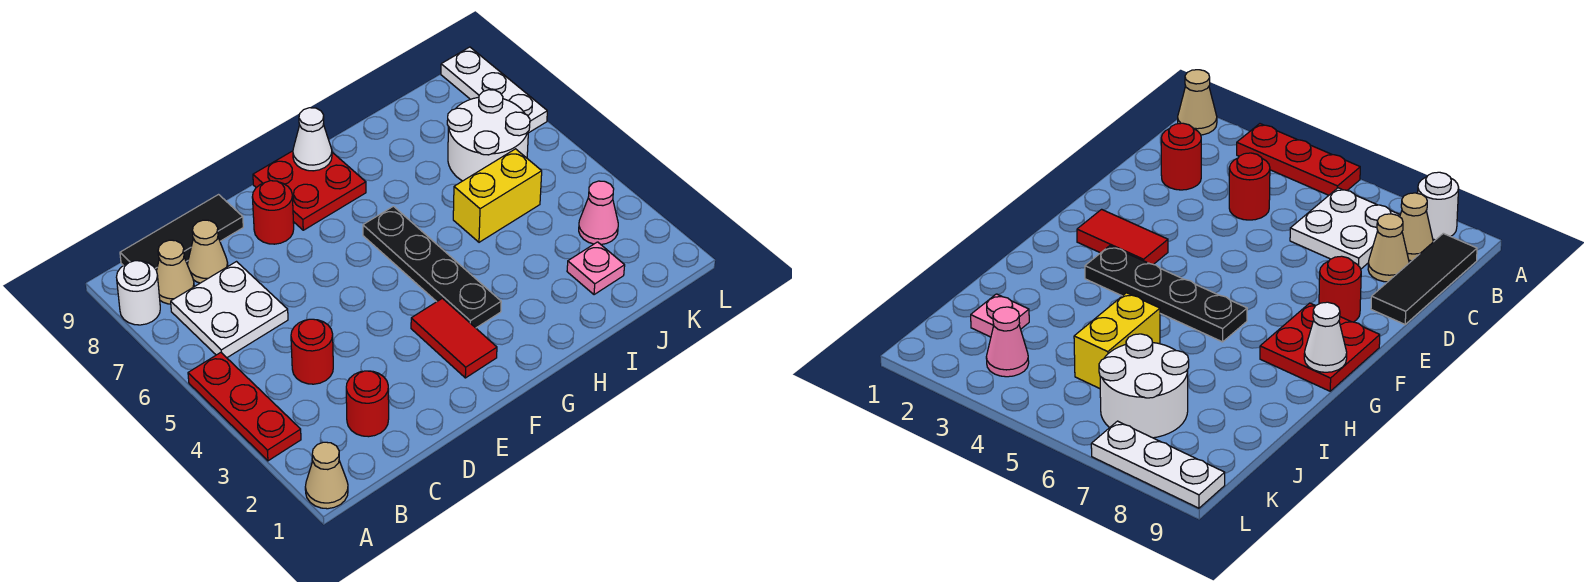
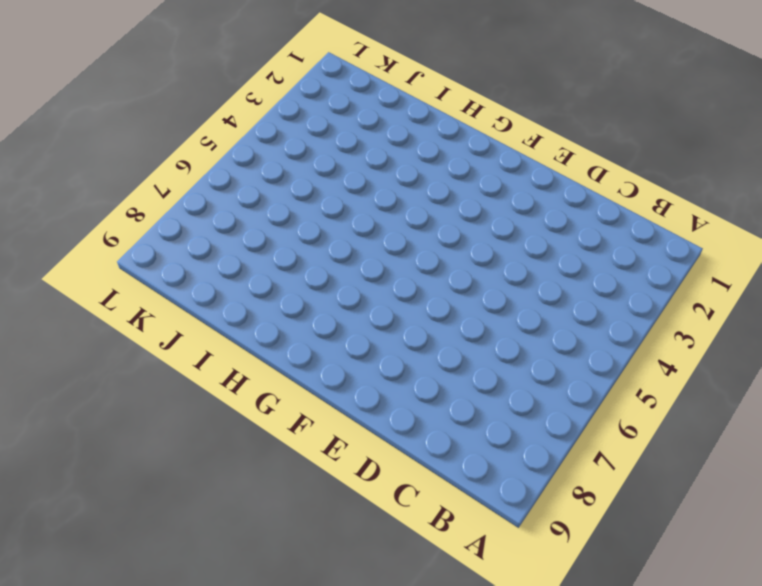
none -> tan 1x1 cone [305,442,348,509]
none -> red 1x3 plate [188,353,301,461]
none -> white 1x1 round brick [116,261,160,325]

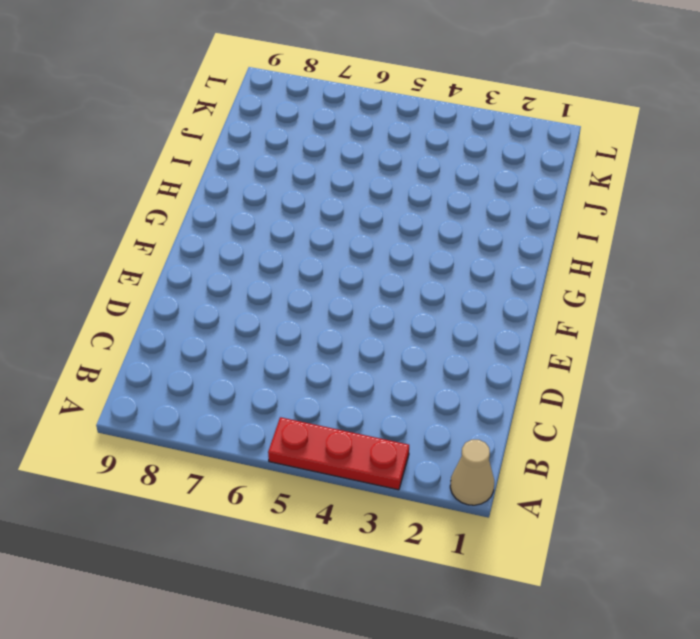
none -> white 1x1 round brick [116,261,160,325]
none -> white 2x2 plate [171,262,288,358]
none -> tan 1x1 cone [157,240,194,304]

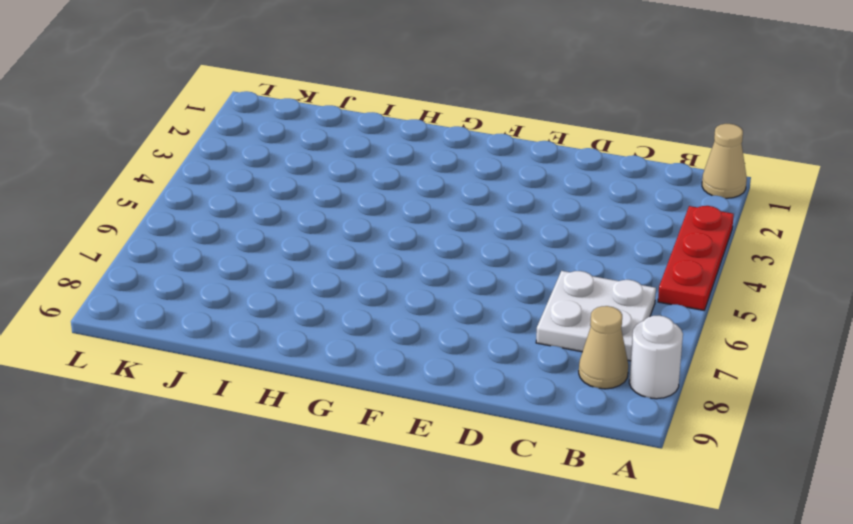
none -> black 1x3 tile [120,195,243,271]
none -> red 1x1 round brick [346,371,389,437]
none -> red 1x1 round brick [291,319,333,384]

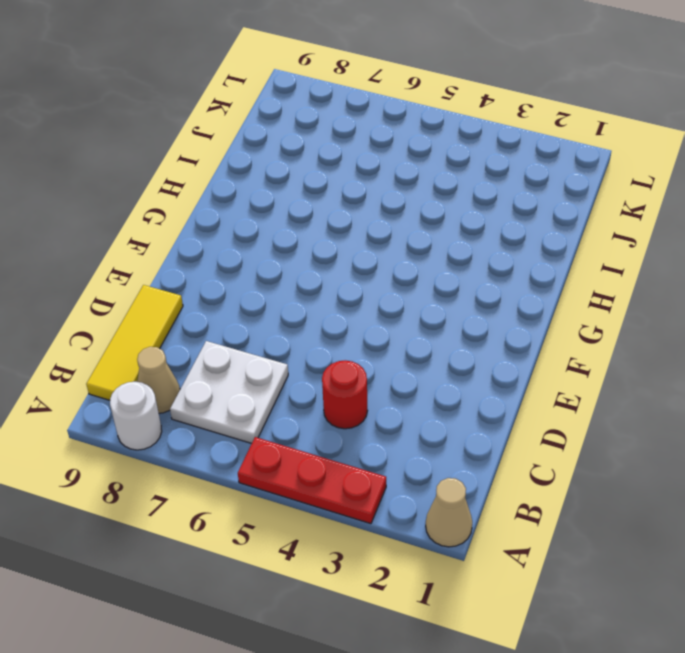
yellow 1x3 tile [86,285,183,400] -> black 1x3 tile [120,195,243,271]
none -> red 1x1 round brick [346,371,389,437]
none -> tan 1x1 cone [187,220,228,283]
none -> red 1x1 round brick [252,181,294,244]

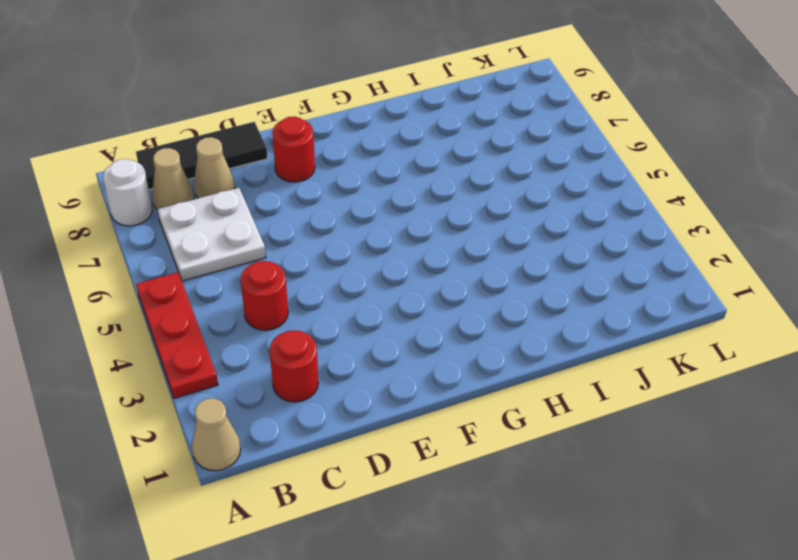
none -> red 1x2 tile [411,298,497,378]
none -> red 2x2 plate [253,151,366,230]
none -> black 1x4 plate [363,206,501,328]

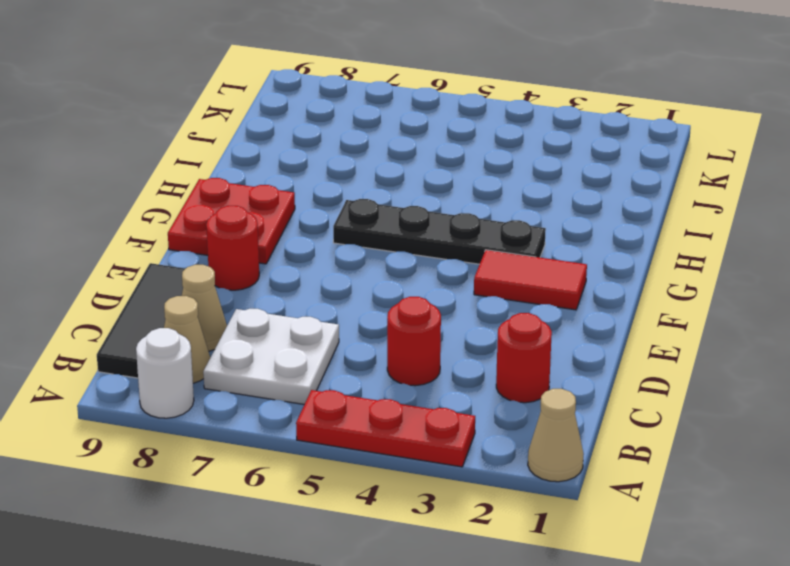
none -> yellow 1x2 brick [453,149,542,242]
none -> pink 1x1 plate [567,242,625,295]
none -> white 2x2 round brick [447,90,530,181]

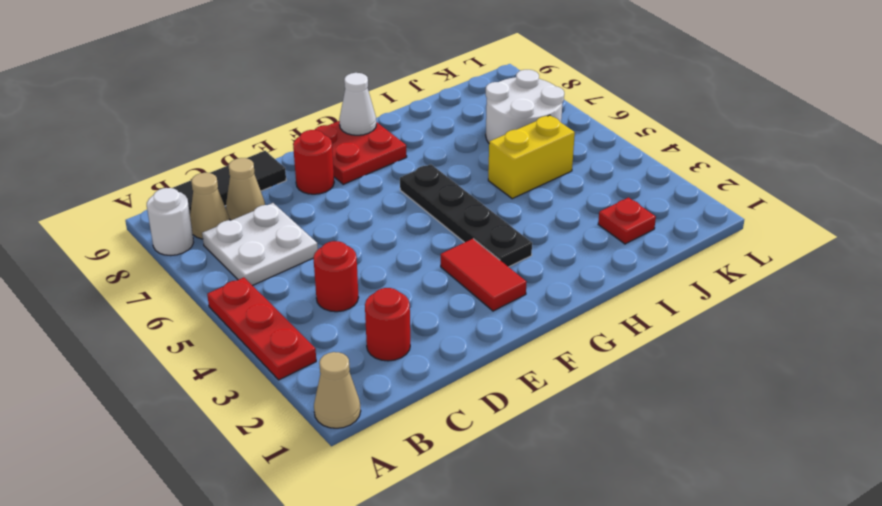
red 1x1 plate [598,198,656,244] -> pink 1x1 plate [567,242,625,295]
none -> pink 1x1 cone [579,181,618,244]
none -> white 1x3 plate [441,47,547,133]

